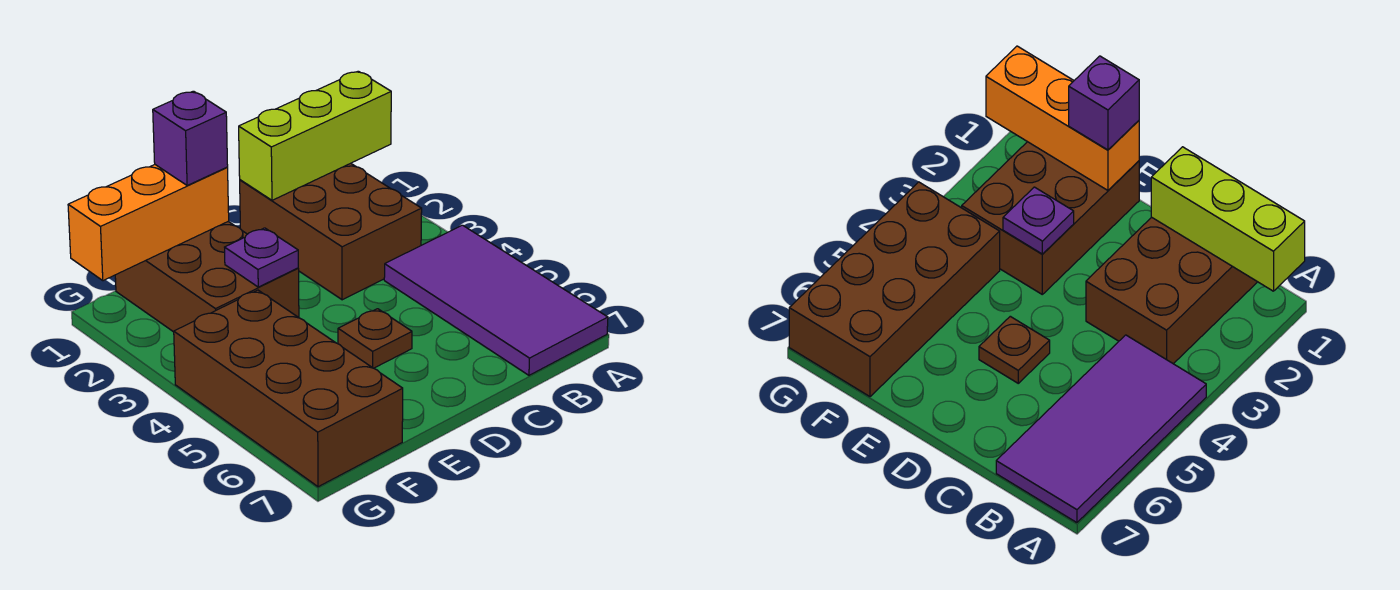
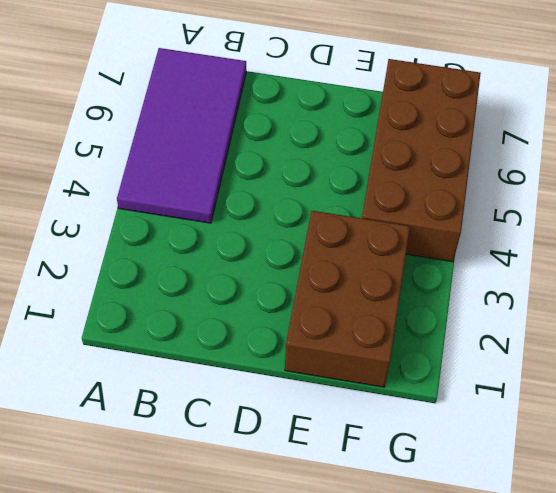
none -> brown 2x3 brick [240,163,422,300]
none -> brown 1x1 plate [338,309,412,368]

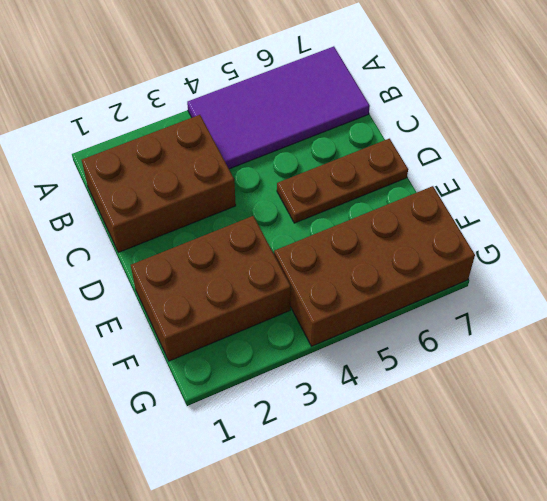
brown 1x3 plate [277,139,408,223] -> brown 1x1 plate [338,309,412,368]
none -> lime 1x3 brick [239,71,391,200]
none -> orange 1x3 brick [68,165,229,281]

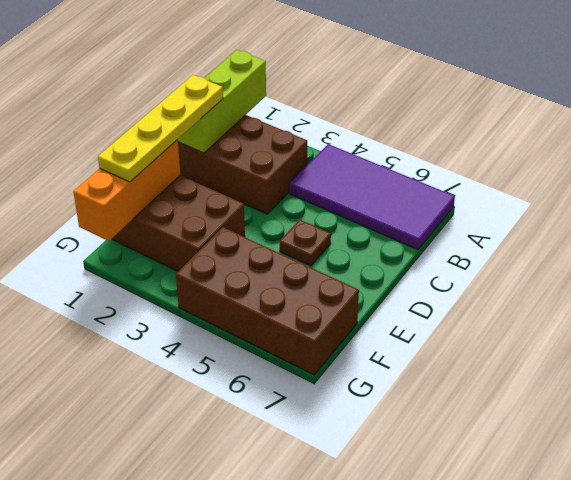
yellow 1x4 plate [98,75,223,182] -> purple 1x1 brick [153,91,228,186]
none -> purple 1x1 plate [225,228,298,287]

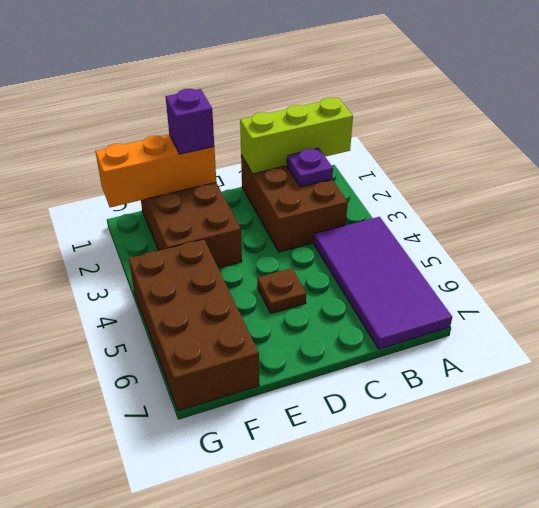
purple 1x1 plate [287,148,333,187] -> purple 1x1 plate moved to [225,228,298,287]

